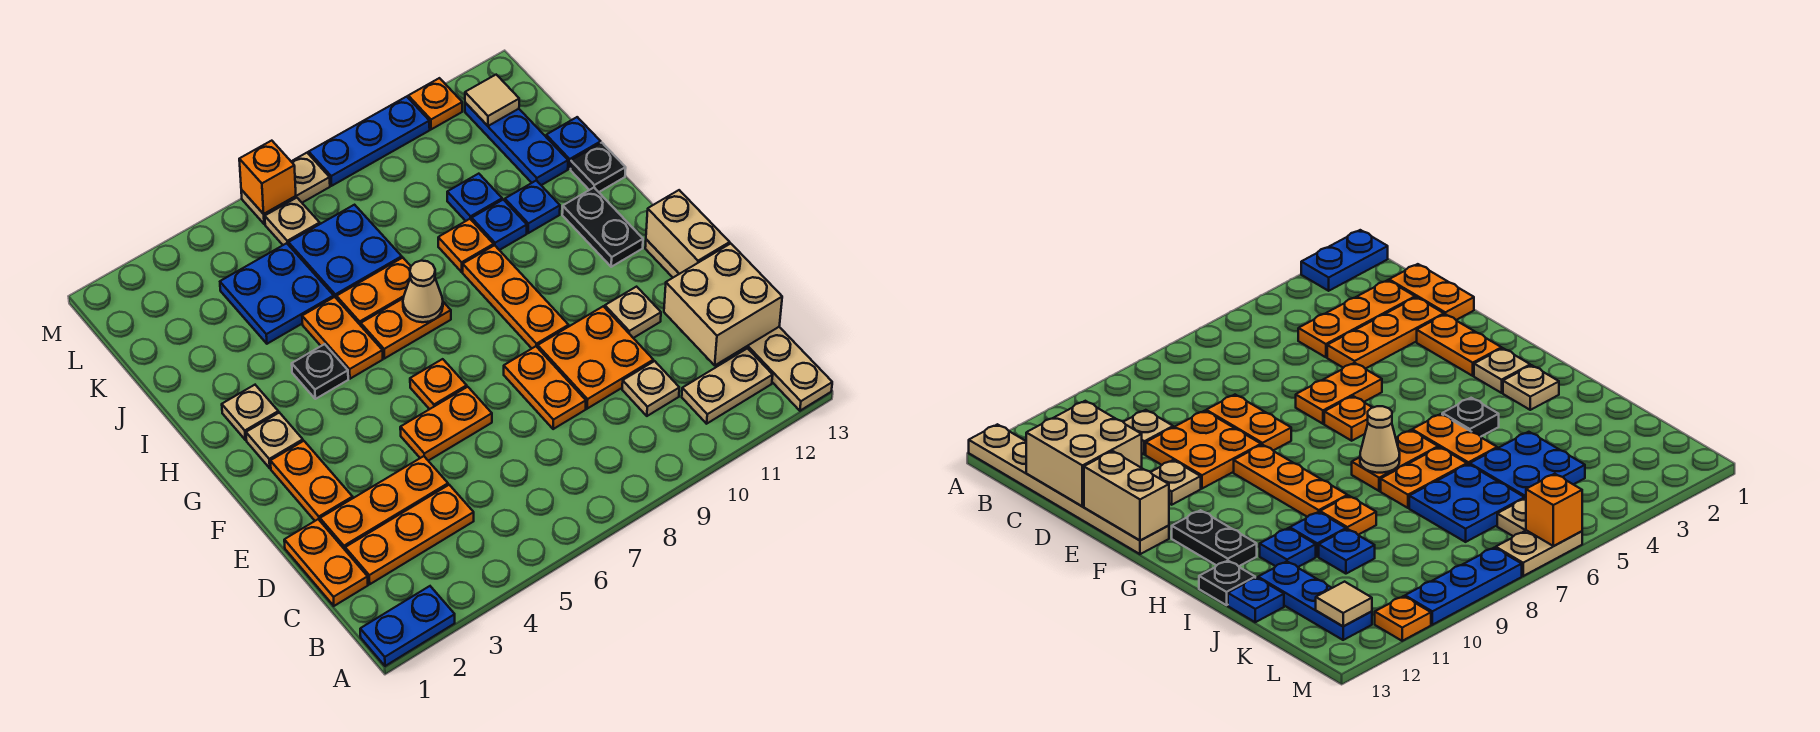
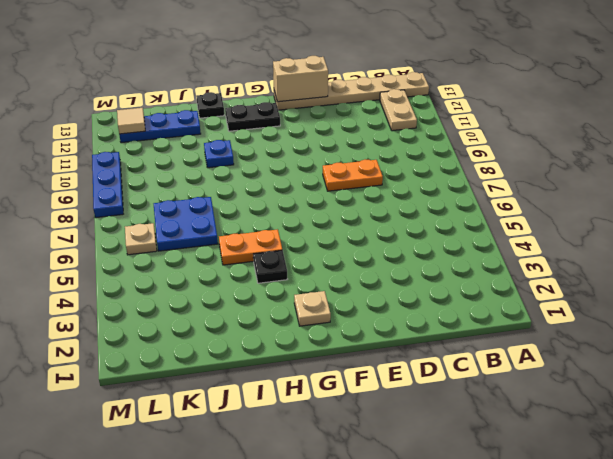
none -> blue 1x2 plate [360,586,455,666]
none -> orange 1x2 plate [284,519,368,606]
none -> orange 1x3 plate [345,485,474,584]
none -> tan 1x1 plate [622,361,679,416]

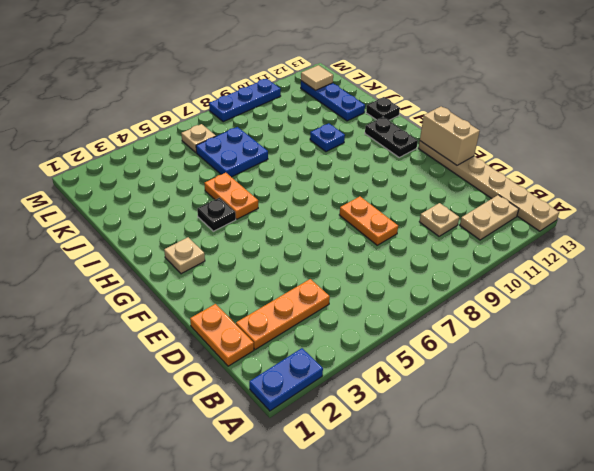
none -> orange 1x3 plate [320,456,448,549]
none -> orange 2x2 plate [538,306,653,409]
none -> orange 1x2 plate [270,441,353,521]
none -> orange 1x2 plate [400,387,492,461]

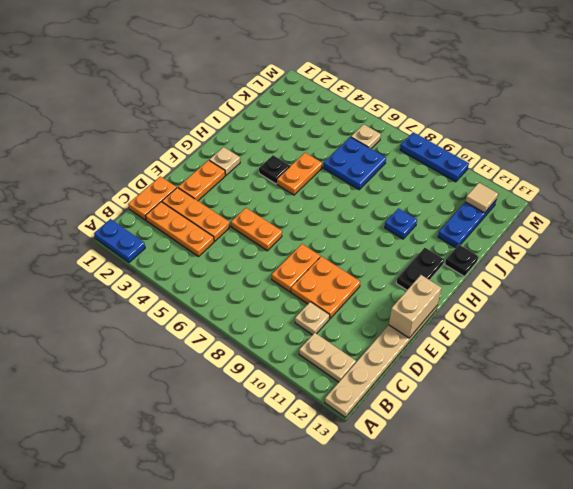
none -> tan 1x1 plate [605,287,661,338]
none -> orange 1x1 plate [410,359,467,409]
none -> orange 1x3 plate [463,245,569,348]
none -> tan 1x1 plate [222,385,278,440]

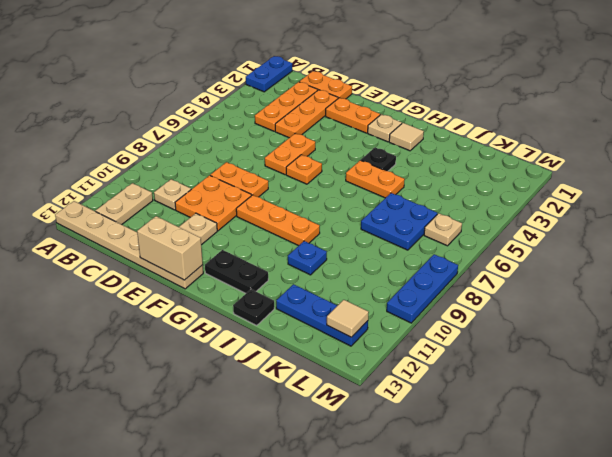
tan 1x1 tile [389,123,424,151] -> tan 1x1 plate [222,385,278,440]
none -> orange 1x2 plate [361,299,451,359]
none -> orange 1x2 plate [336,258,411,325]
none -> orange 1x1 plate [438,219,493,272]
none -> blue 1x1 plate [505,180,560,233]

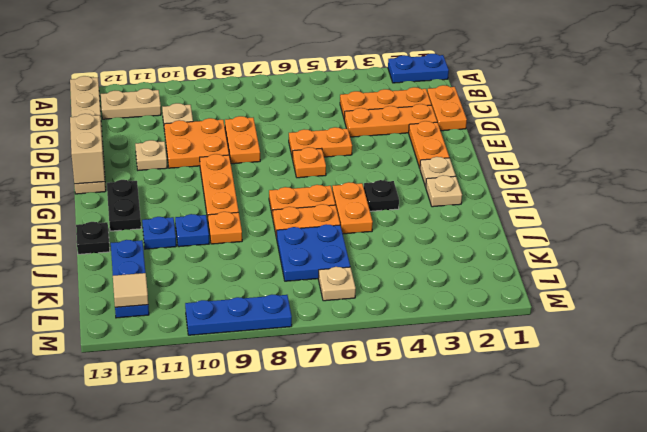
none -> blue 2x2 plate [220,243,334,344]
none -> blue 1x1 plate [447,174,502,221]
none -> blue 1x1 plate [546,117,601,169]
none -> tan 1x2 plate [241,153,330,224]

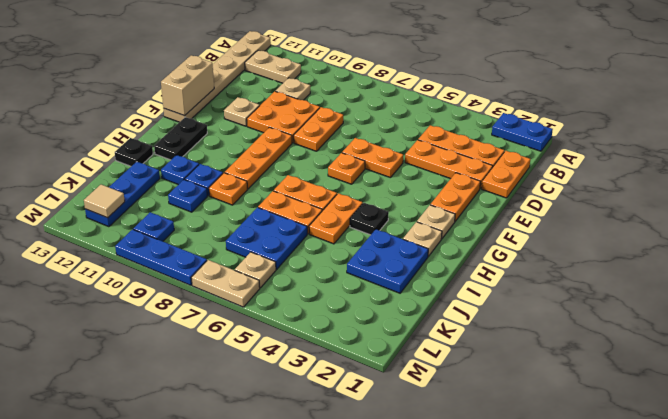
blue 2x2 plate [347,229,428,293] -> blue 2x2 plate moved to [220,243,334,344]
blue 1x1 plate [133,212,174,241] -> blue 1x1 plate moved to [546,117,601,169]
none -> orange 1x1 plate [408,78,462,129]
none -> tan 2x2 brick [664,244,782,365]
none -> tan 1x1 cone [403,261,443,322]
none -> orange 1x1 brick [239,141,296,214]

